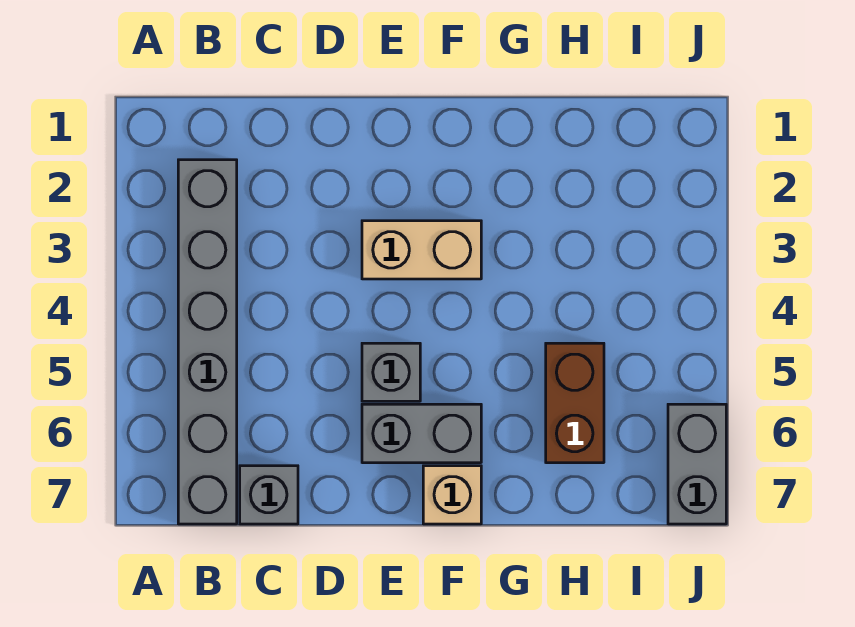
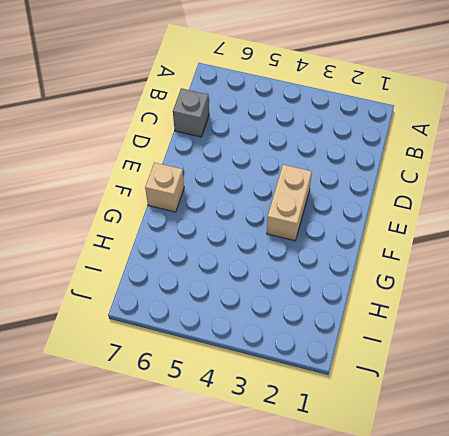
none -> grey 1x6 brick [178,160,237,524]
none -> grey 1x1 brick [362,343,420,401]

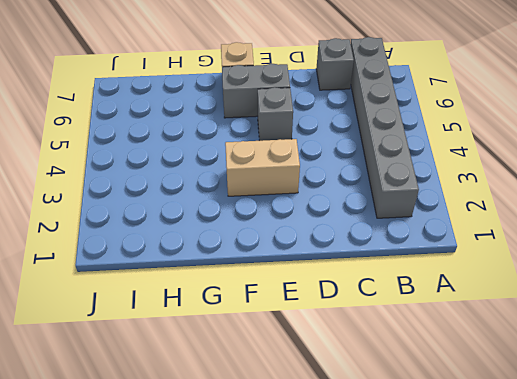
none -> brown 1x2 brick [546,343,604,463]
none -> grey 1x2 brick [668,404,726,524]

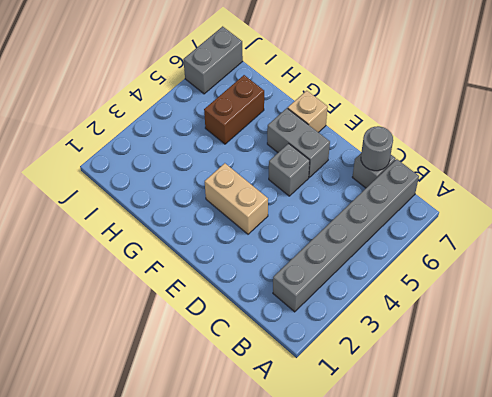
grey 1x1 round brick [361,126,393,171] -> none

